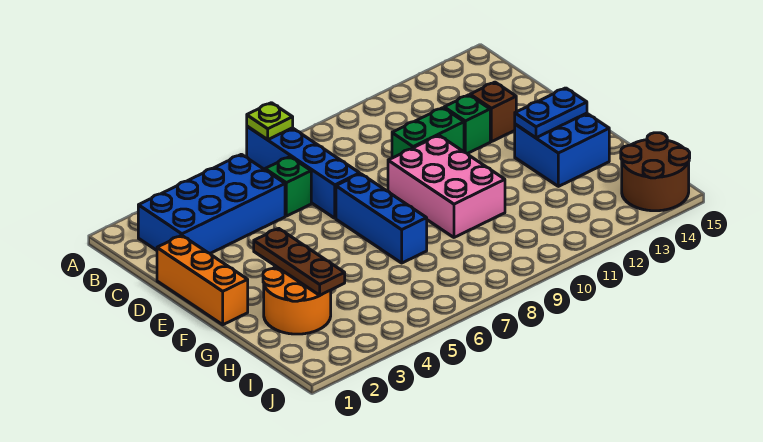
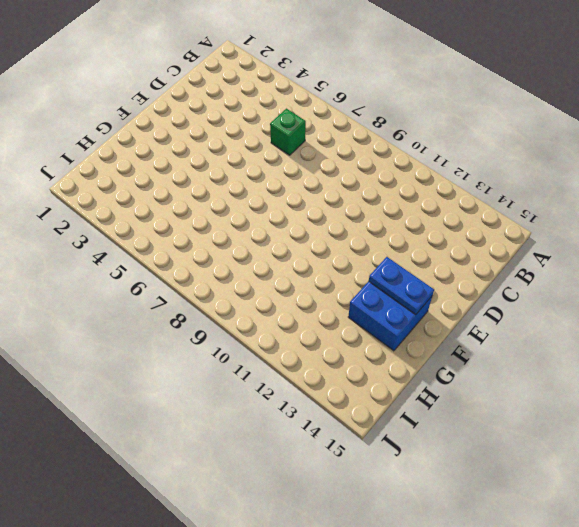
none -> blue 1x4 brick [247,126,360,218]
none -> blue 2x4 brick [138,154,285,253]
none -> orange 1x3 brick [157,235,248,325]

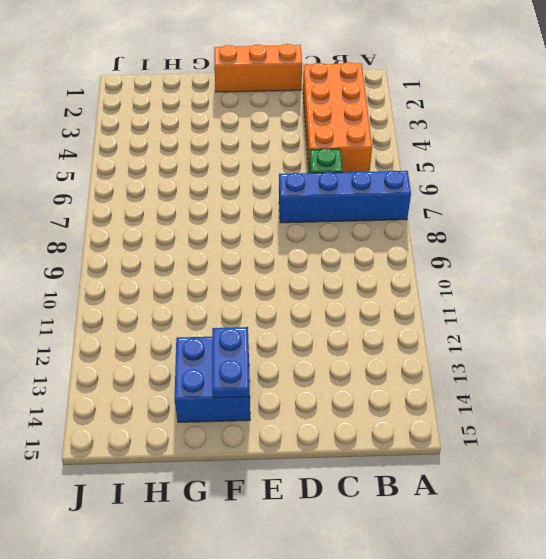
orange 2x4 brick [303,62,372,172] -> blue 2x4 brick [138,154,285,253]
none -> green 1x2 brick [392,108,464,158]
none -> green 1x1 brick [444,95,490,154]
none -> brown 1x1 brick [470,82,516,142]

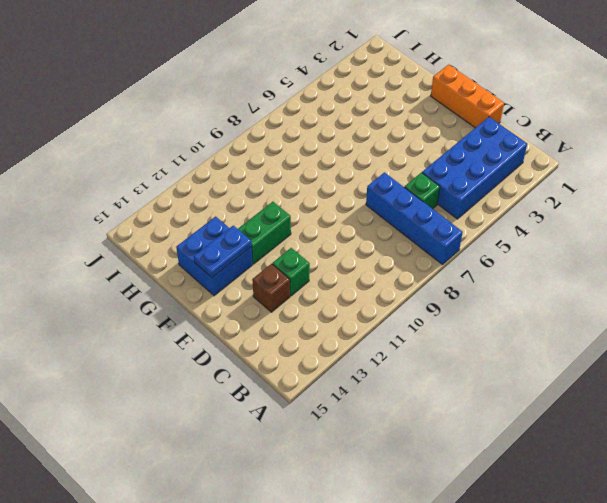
green 1x2 brick [238,202,291,264] -> green 1x2 brick moved to [392,108,464,158]
none -> blue 1x3 brick [336,174,427,263]
none -> pink 2x3 brick [388,136,505,237]
none -> orange 2x2 round brick [263,267,331,334]

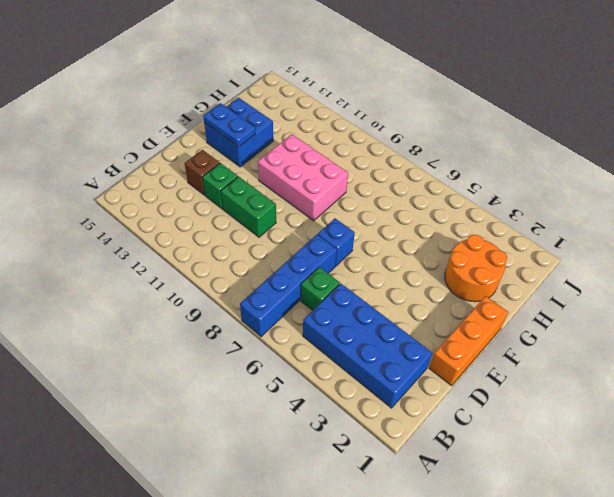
blue 1x1 brick [318,218,355,266] -> blue 1x3 brick [336,174,427,263]
pink 2x3 brick [258,134,348,221] -> pink 2x3 brick turned to [388,136,505,237]
none -> brown 2x2 round brick [621,133,690,211]
none -> lime 1x1 plate [247,103,293,140]
none -> brown 1x3 plate [254,228,345,295]

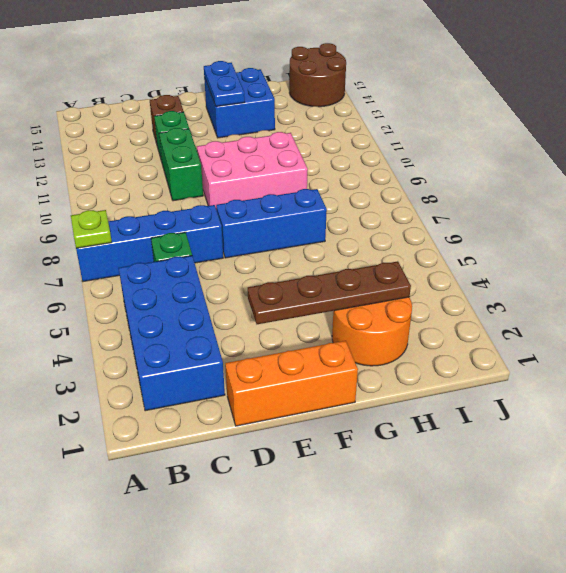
brown 1x4 plate [248,261,411,324] -> brown 1x3 plate [254,228,345,295]

